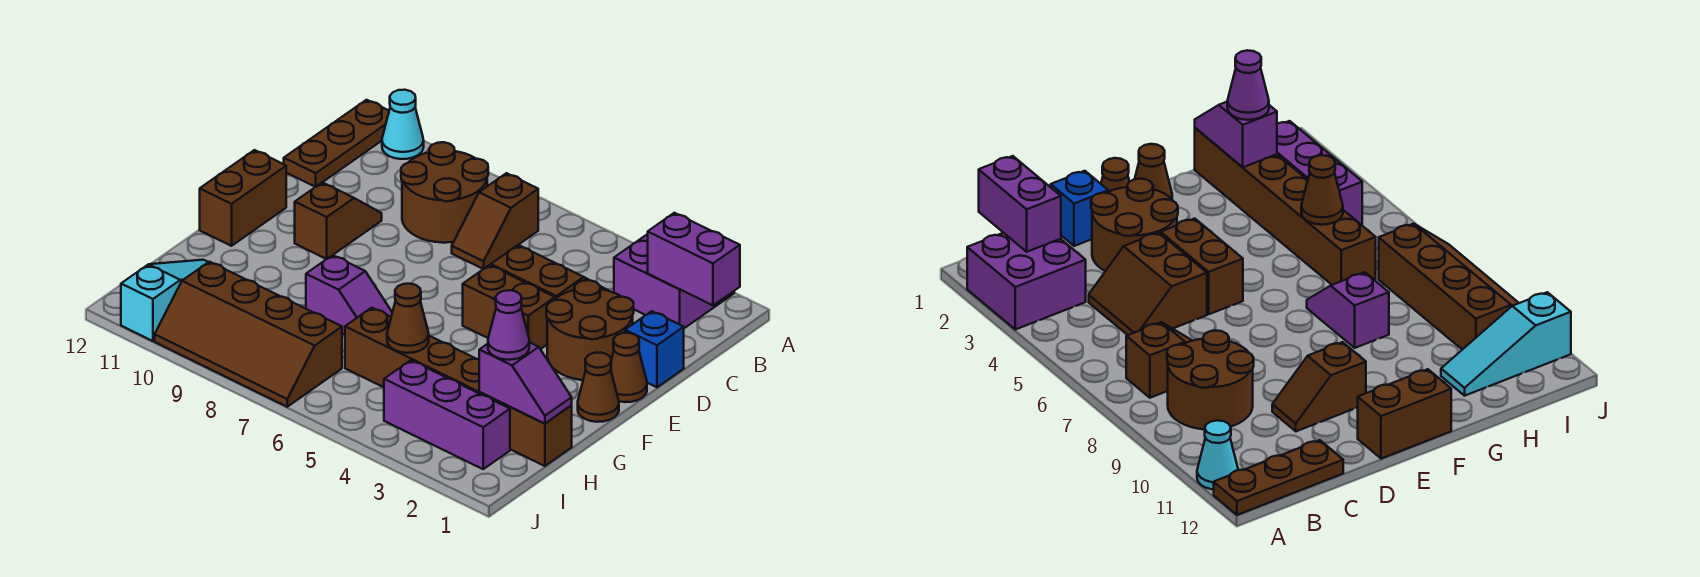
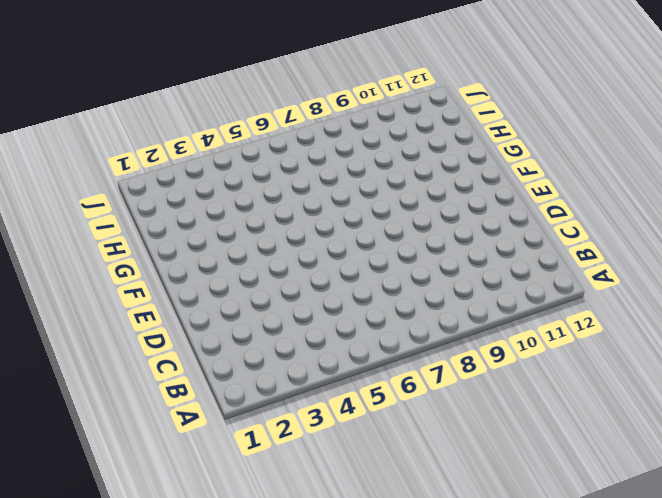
none -> purple 2x2 brick [614,234,734,328]
none -> cyan 1x1 cone [382,90,424,159]
none -> brown 1x3 plate [284,100,389,187]

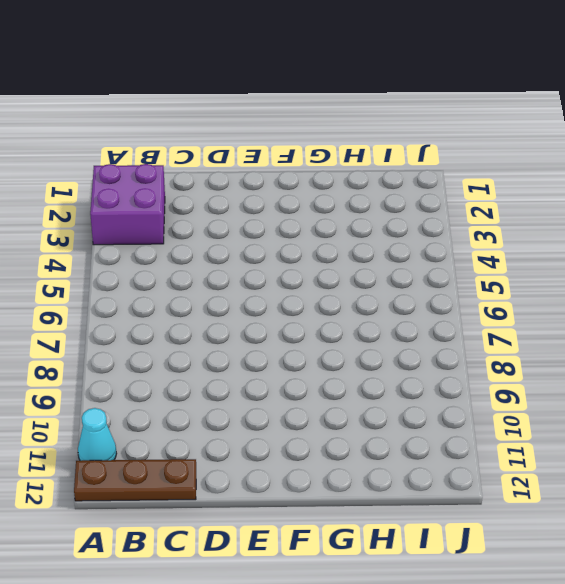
none -> brown 1x2 slope [452,173,538,269]
none -> brown 2x2 round brick [401,142,488,243]
none -> brown 2x2 slope [491,245,608,299]

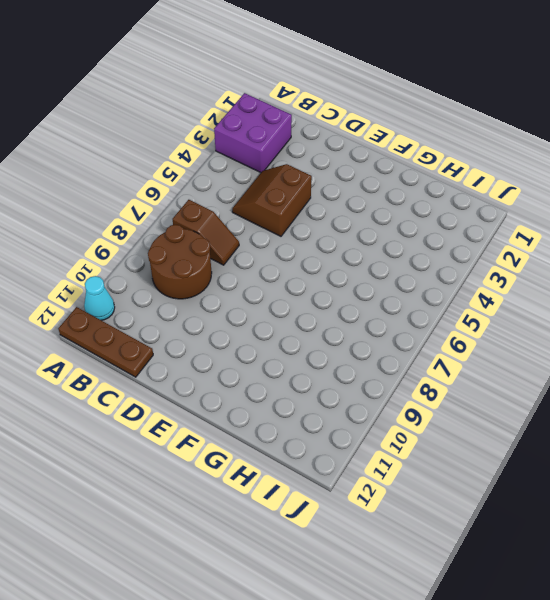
none -> blue 1x1 brick [625,311,684,387]
none -> brown 2x2 round brick [546,280,634,380]
none -> brown 1x2 slope [295,182,382,259]

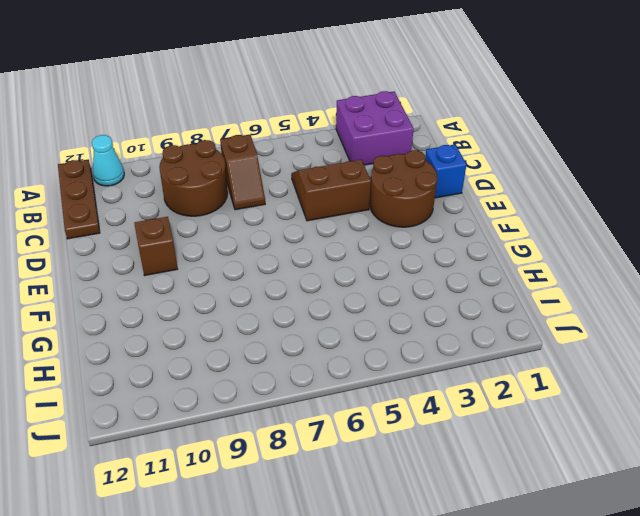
none -> brown 1x1 cone [611,333,647,402]
none -> brown 1x2 brick [463,265,555,349]
none -> brown 1x2 brick [200,150,286,246]

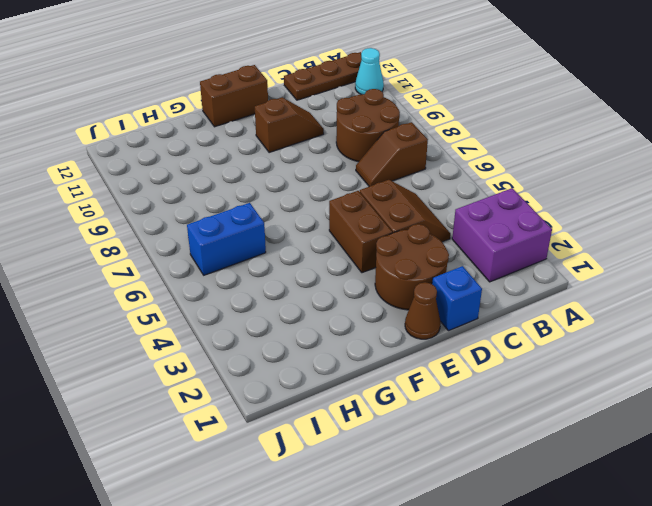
blue 1x2 brick [187,203,266,275] -> brown 1x6 brick [345,308,572,466]
none -> brown 1x1 cone [578,353,619,422]
none -> purple 1x2 slope [306,255,392,335]
none -> cyan 1x3 slope [121,260,208,341]

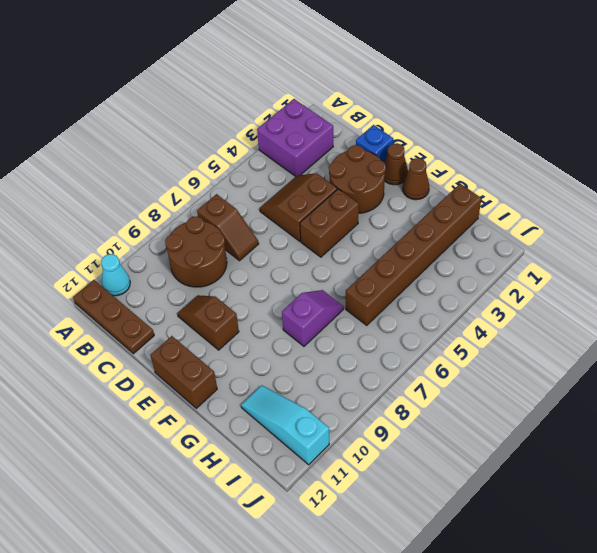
none -> purple 1x3 brick [384,360,510,469]
none -> brown 2x4 slope [155,262,342,407]
none -> purple 1x2 brick [648,213,740,305]

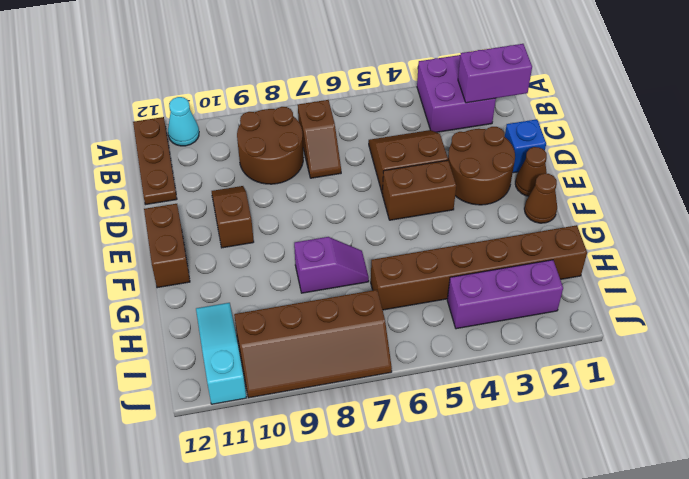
none -> purple 1x2 slope [479,342,572,424]
none -> brown 1x1 cone [387,284,429,353]
none -> purple 1x1 cone [488,290,529,360]

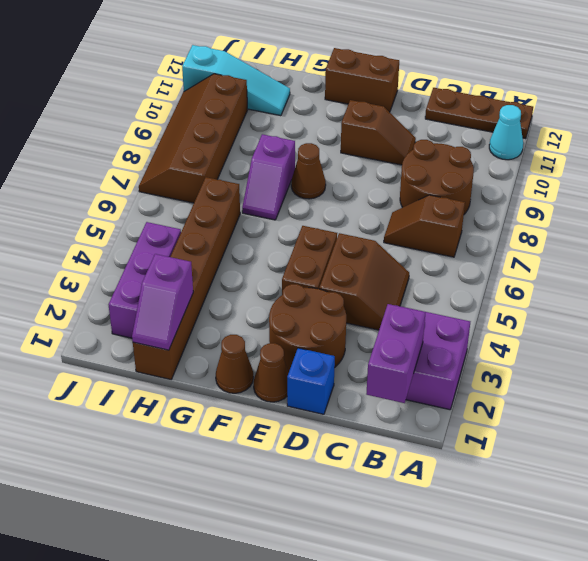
brown 1x1 cone [291,143,326,199] -> brown 1x1 cone moved to [387,284,429,353]
none -> purple 1x1 cone [488,290,529,360]

